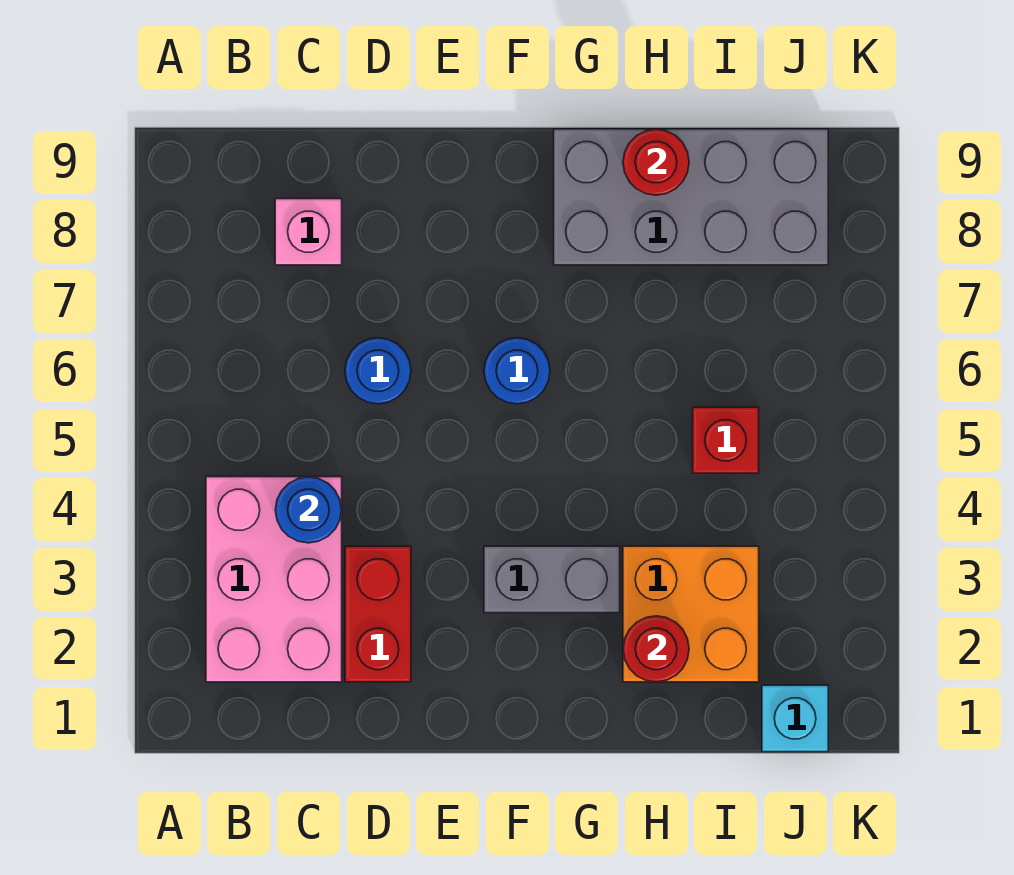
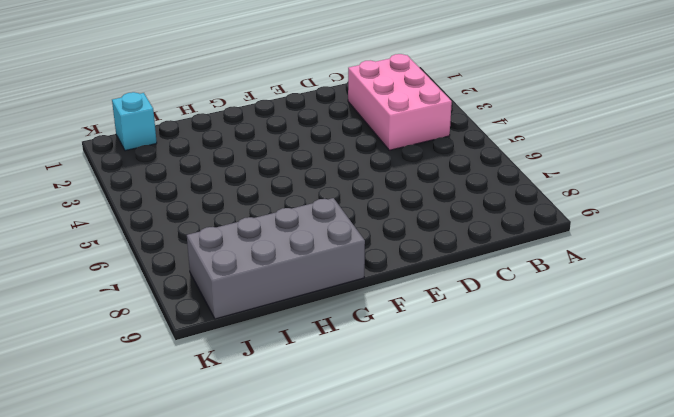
none -> pink 1x1 brick [275,199,342,265]
none -> red 1x2 brick [345,546,411,682]
none -> blue 1x1 round brick [345,338,411,404]

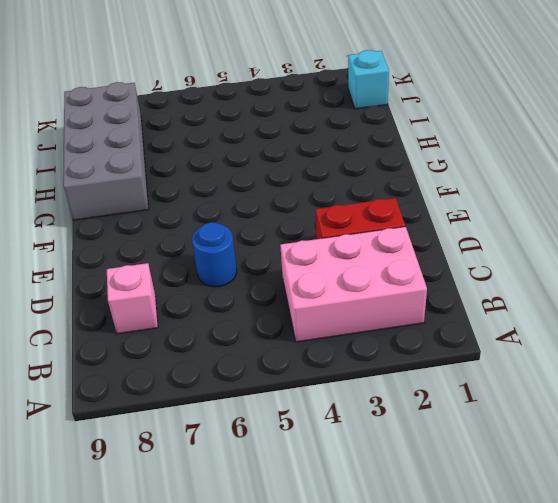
none -> grey 1x2 brick [484,546,620,613]
none -> blue 1x1 round brick [484,338,550,404]
none -> orange 2x2 brick [623,546,759,682]

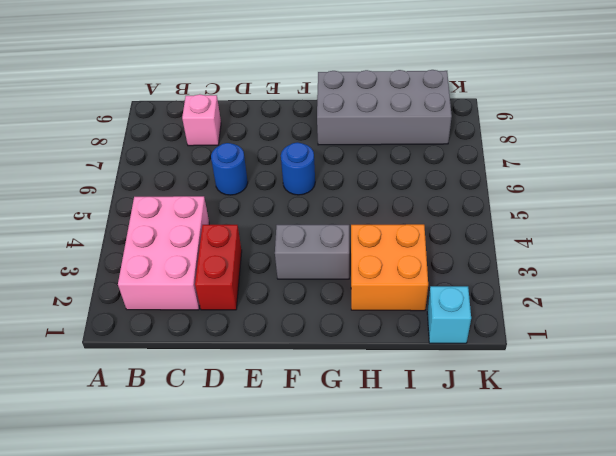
none -> red 1x1 brick [693,407,759,473]
none -> blue 1x1 round brick [275,477,342,543]
none -> red 1x1 round brick [623,616,689,682]

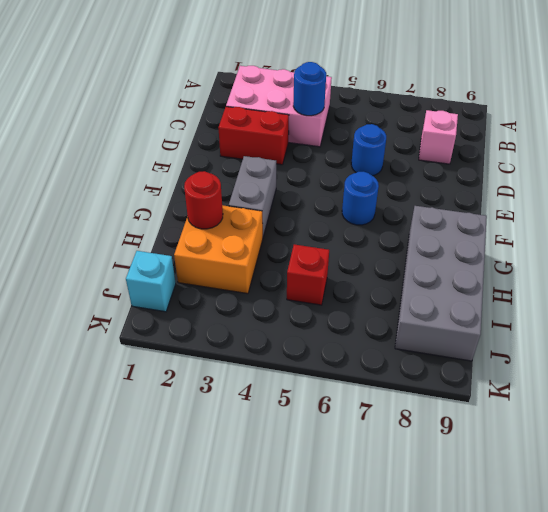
none -> red 1x1 round brick [623,129,689,195]

